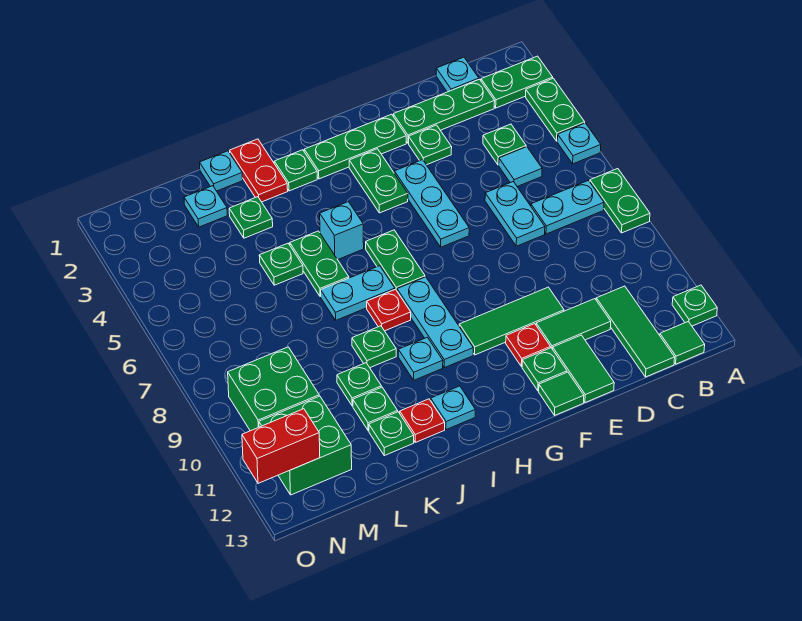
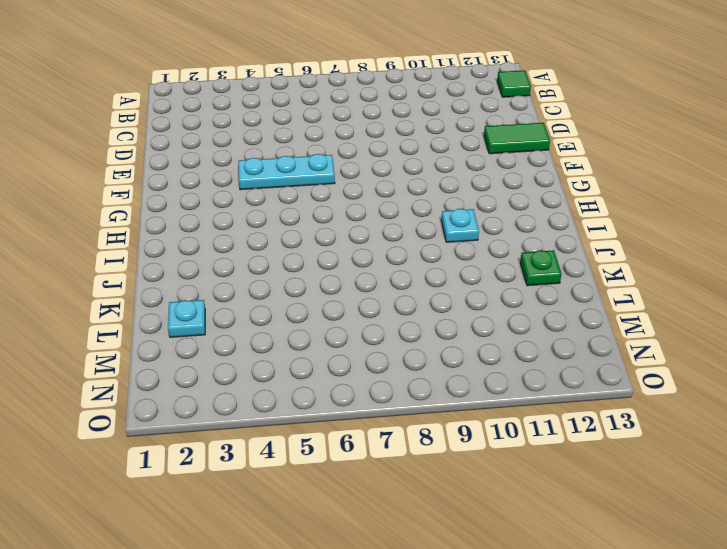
none -> green 1x2 plate [481,56,553,108]
none -> green 1x2 plate [526,78,585,141]
none -> cyan 1x1 plate [557,123,601,164]
none -> green 1x2 plate [590,169,650,233]

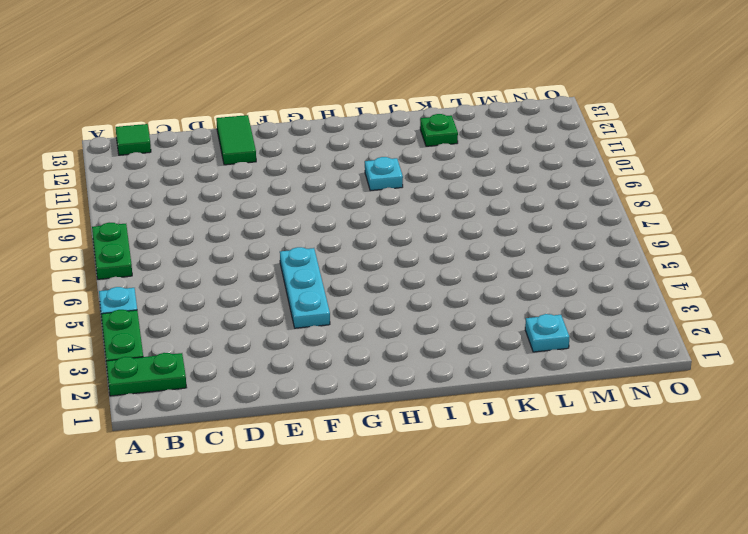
none -> green 1x1 plate [672,285,717,326]
none -> cyan 1x2 plate [531,181,604,234]
none -> cyan 1x1 plate [436,57,479,92]
none -> green 1x3 plate [393,79,495,143]

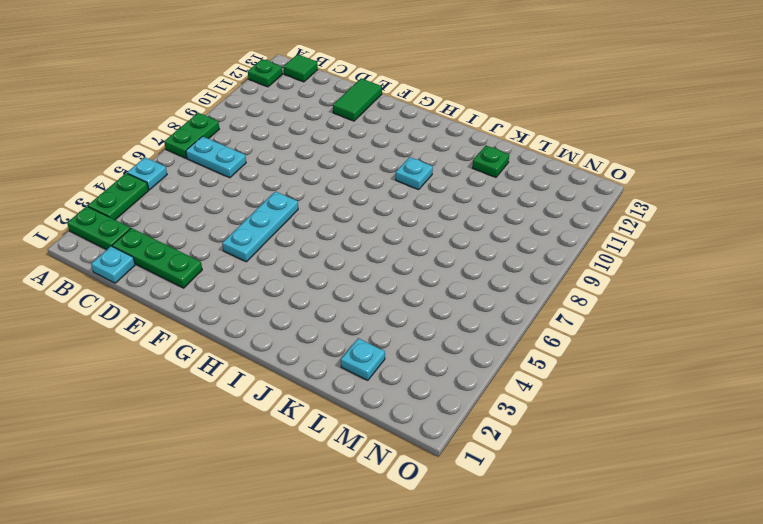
none -> green 1x1 plate [483,124,526,165]
none -> cyan 1x1 tile [499,147,542,187]
none -> green 1x3 tile [596,286,675,377]
none -> cyan 1x2 plate [485,182,545,246]

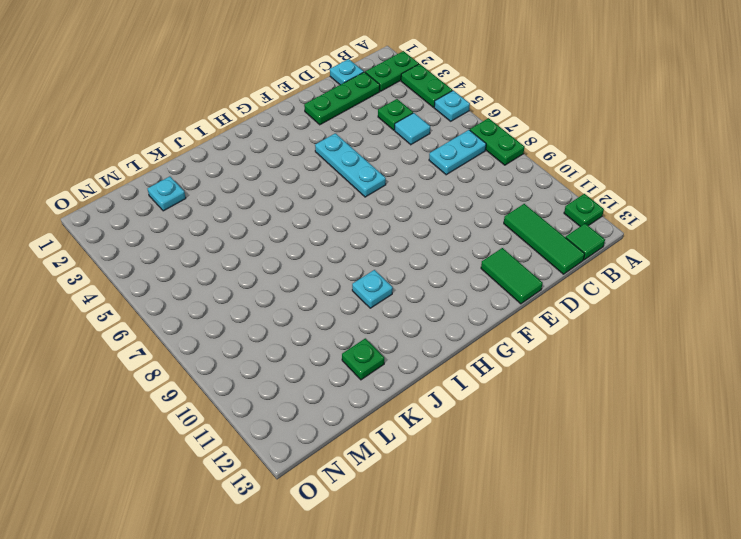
none -> cyan 1x2 plate [485,182,545,246]
none -> green 1x2 tile [536,299,611,349]
none -> green 1x1 plate [409,125,452,165]
none -> green 1x3 tile [459,287,564,355]

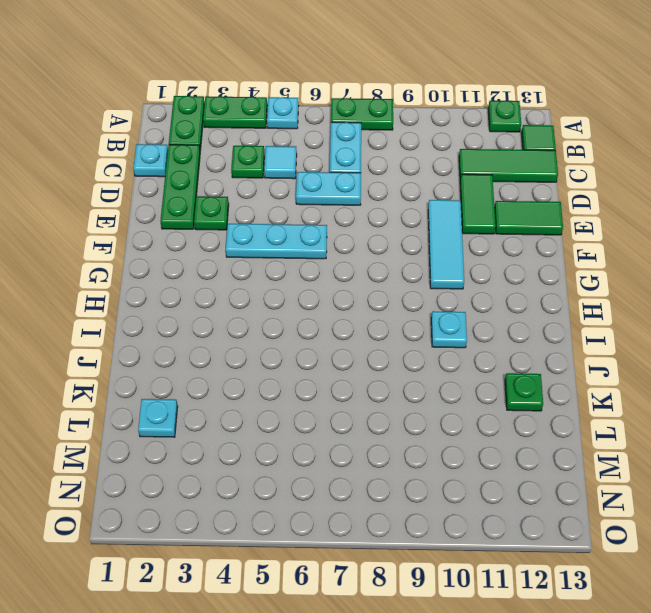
cyan 1x3 tile [428,200,464,289] -> green 1x3 tile [459,287,564,355]
none -> green 1x3 plate [304,114,406,179]
none -> red 1x1 plate [506,324,550,367]
none -> green 1x1 plate [522,348,567,391]
none -> green 1x1 tile [539,372,584,415]

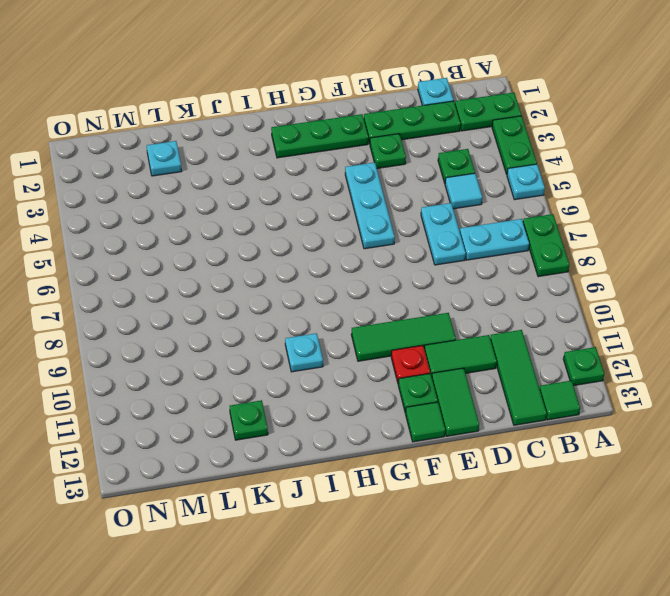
none -> green 1x2 plate [349,149,408,213]
none -> green 1x2 plate [366,230,425,291]
none -> cyan 1x3 plate [397,277,473,368]
none -> green 1x1 plate [274,150,317,191]

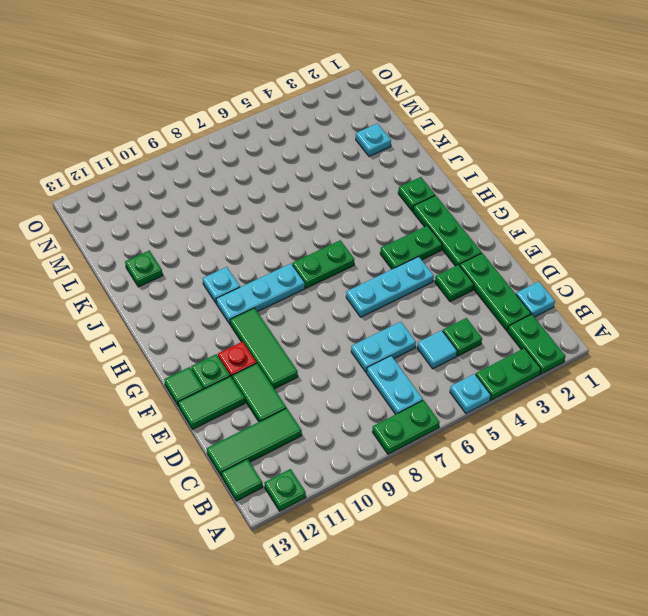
none -> cyan 1x1 brick [320,202,364,260]
none -> cyan 1x2 plate [321,266,395,320]
none -> red 1x1 plate [367,289,411,331]
none -> cyan 1x1 plate [431,386,475,430]

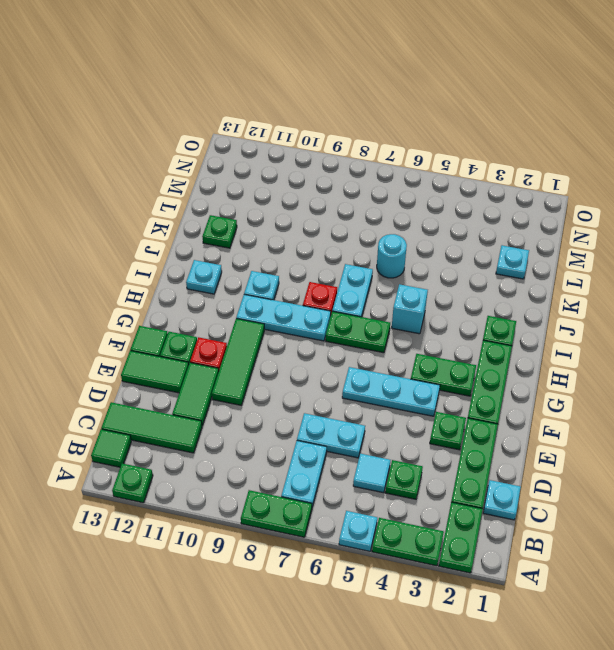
cyan 1x1 round brick [377,234,407,278] -> none
none -> red 1x2 plate [230,139,288,202]
none -> green 1x2 plate [290,231,349,297]
none -> green 1x1 plate [352,326,396,368]
none -> red 1x1 plate [400,399,445,442]

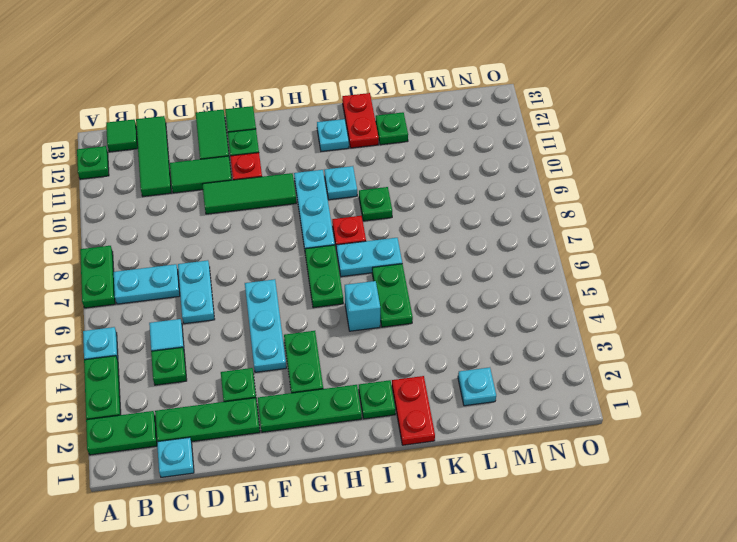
red 1x2 plate [342,93,379,148] -> red 1x1 plate [400,399,445,442]
none -> cyan 1x1 plate [200,151,243,191]
none -> green 1x1 plate [229,197,273,238]
none -> green 1x1 plate [259,243,303,285]
none -> green 1x1 plate [337,363,381,406]

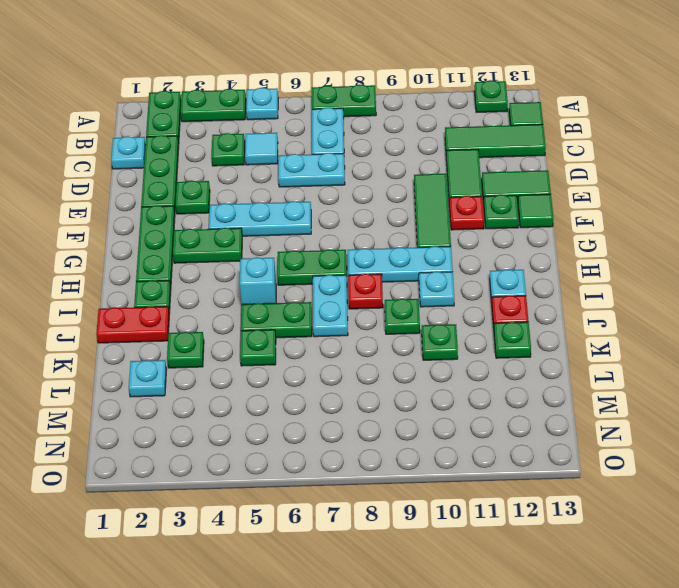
none -> cyan 1x1 plate [200,151,243,191]
none -> green 1x1 plate [353,387,398,431]
none -> green 2x2 brick [228,347,319,431]
none -> green 2x2 brick [259,396,352,495]

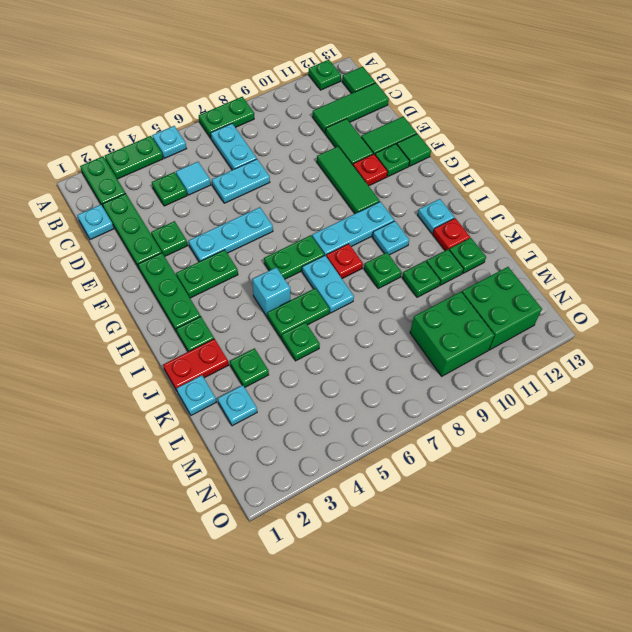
none -> red 1x2 brick [242,409,320,483]

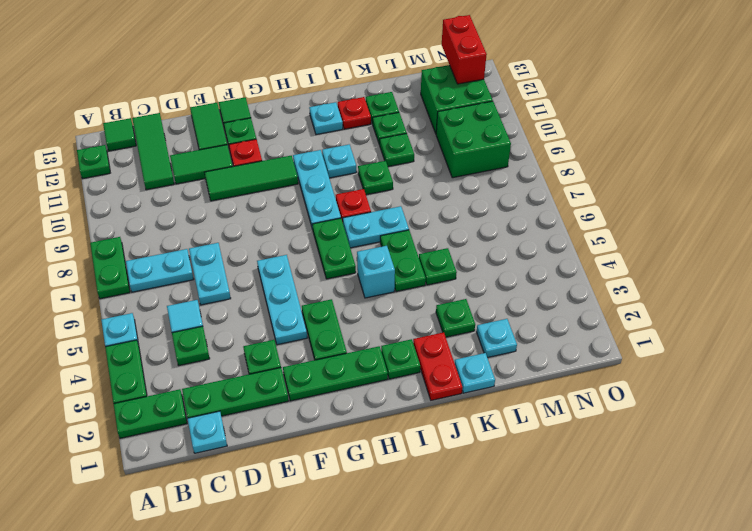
red 1x2 brick [442,15,487,84] -> red 1x2 brick turned to [242,409,320,483]

